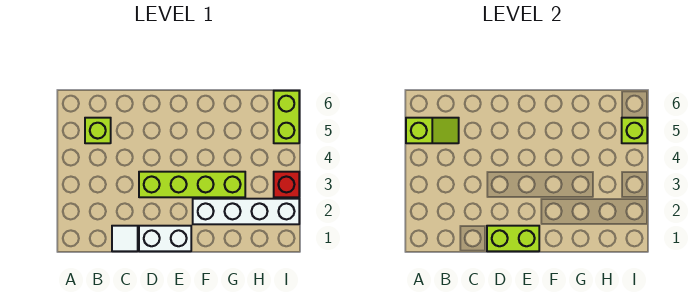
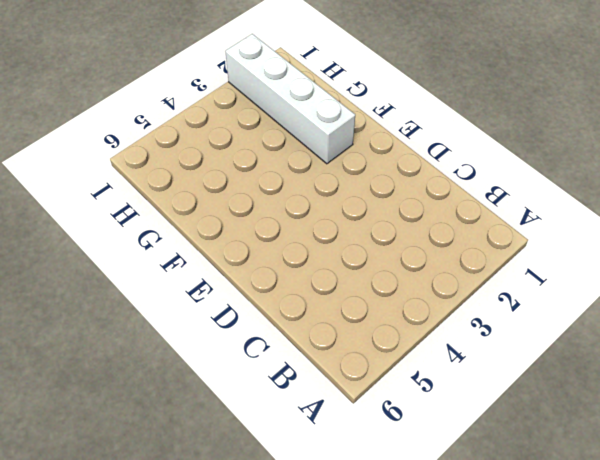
none -> lime 1x1 brick [85,118,111,143]
none -> white 1x1 tile [112,226,138,251]

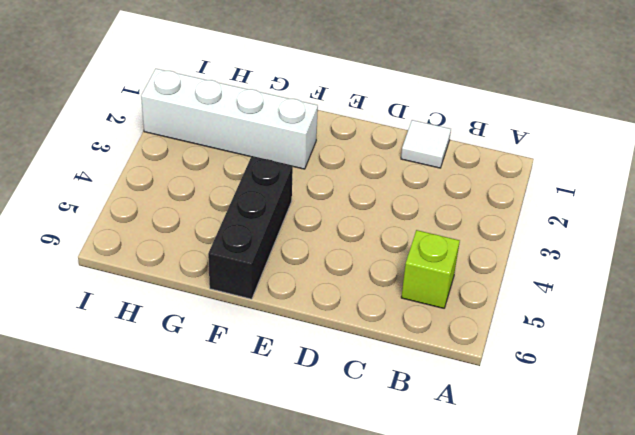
black 1x3 brick [208,156,293,299] -> none
none -> white 1x2 brick [139,226,191,251]
none -> lime 1x4 brick [139,172,245,197]

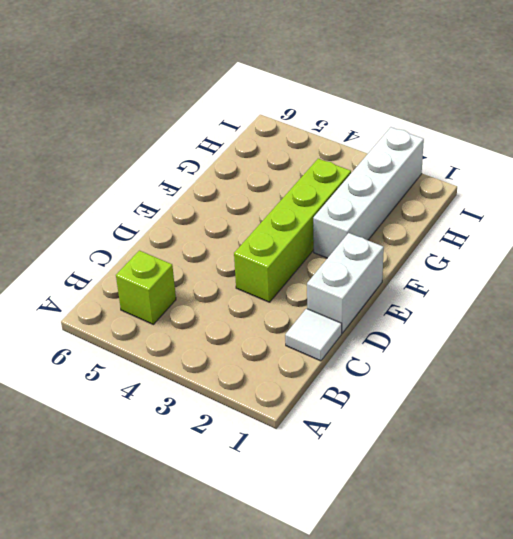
none -> red 1x1 brick [274,172,299,197]
none -> lime 1x2 brick [274,91,299,143]

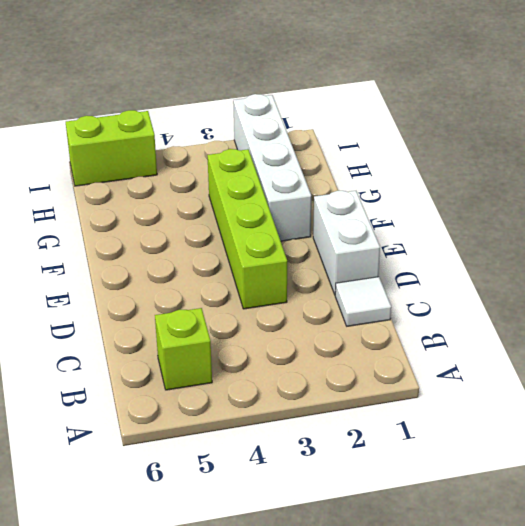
none -> red 1x1 brick [274,172,299,197]
none -> lime 1x2 slope [406,118,459,143]

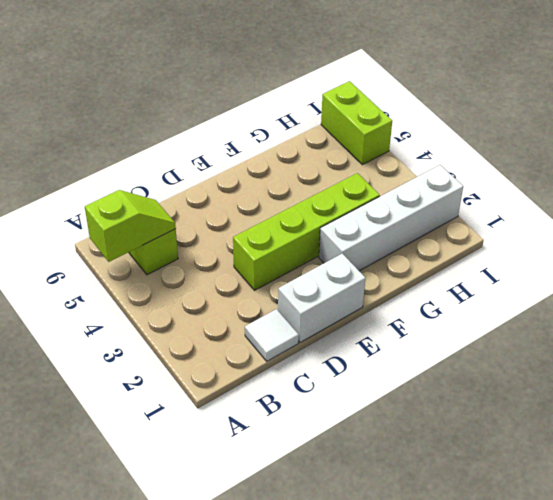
none -> red 1x1 brick [274,172,299,197]
none -> lime 1x2 brick [487,226,539,251]

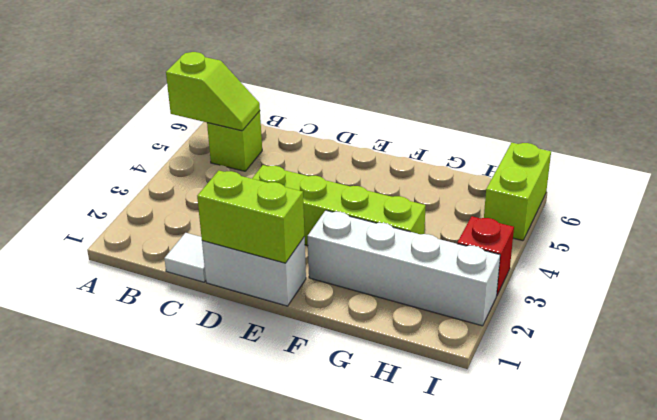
none -> lime 1x1 brick [622,118,647,143]

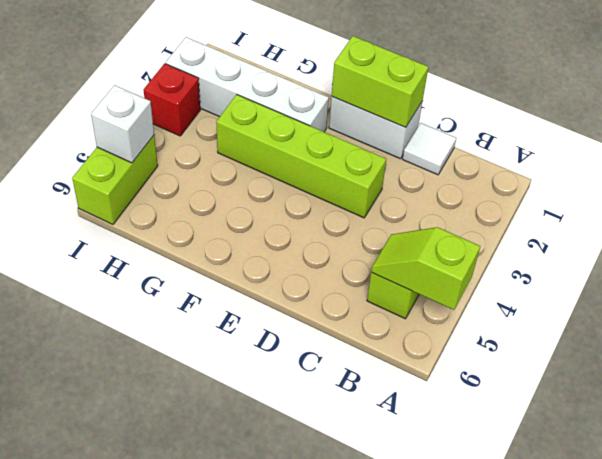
white 1x1 brick [91,85,154,163] -> lime 1x1 brick [622,118,647,143]

